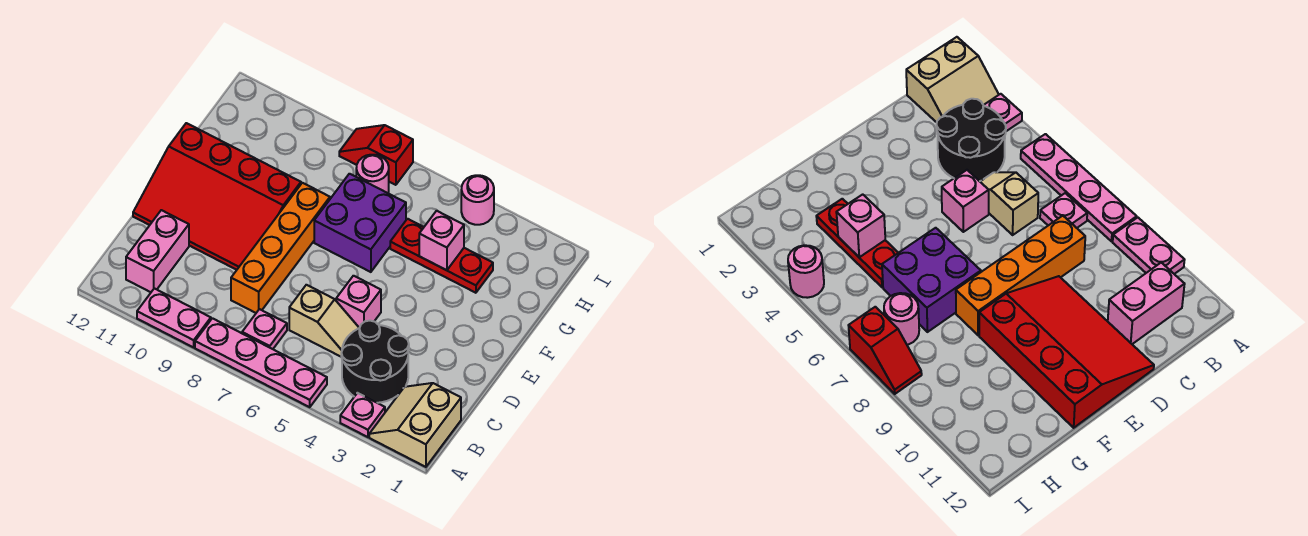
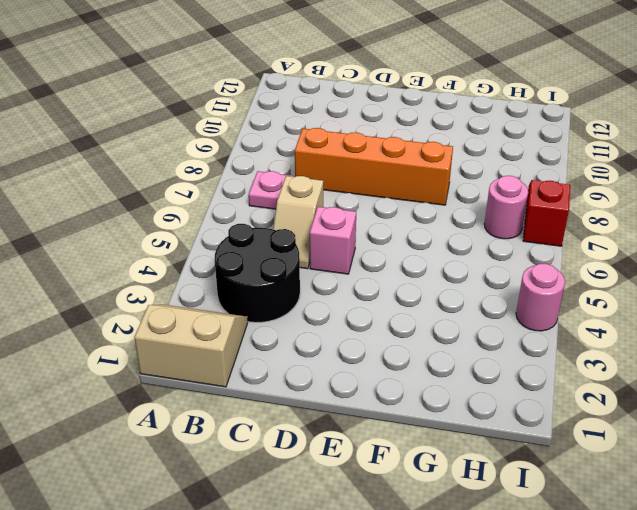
none -> pink 1x1 plate [340,393,385,437]
none -> pink 1x4 plate [195,318,327,407]
none -> pink 1x2 plate [137,288,211,347]

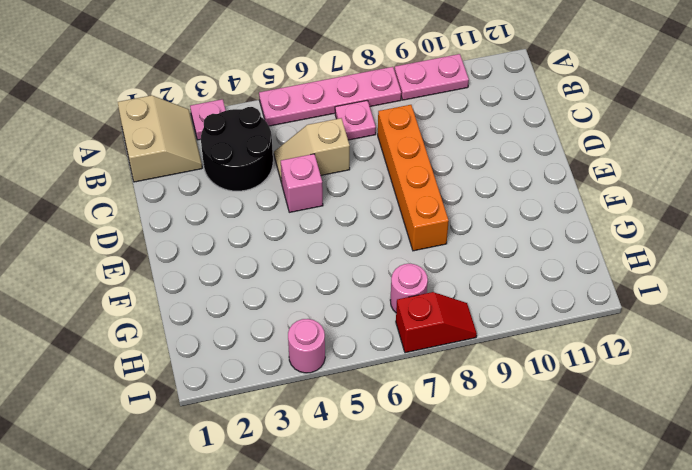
none -> pink 1x2 brick [126,210,189,292]
none -> red 3x4 slope [133,123,301,270]
none -> purple 2x2 brick [314,174,406,272]

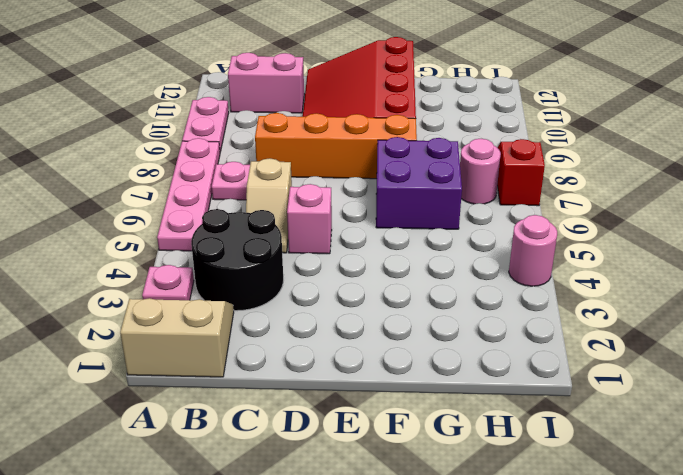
none -> red 1x3 plate [390,219,493,293]
none -> pink 1x1 brick [419,211,464,270]

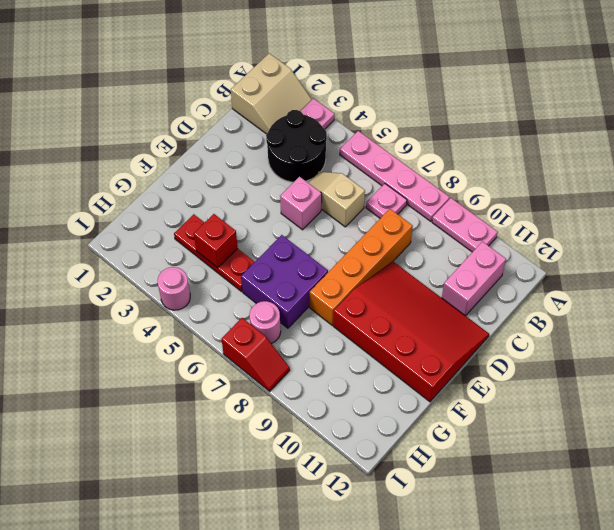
red 1x1 brick [194,214,238,268] -> pink 1x1 brick [419,211,464,270]

